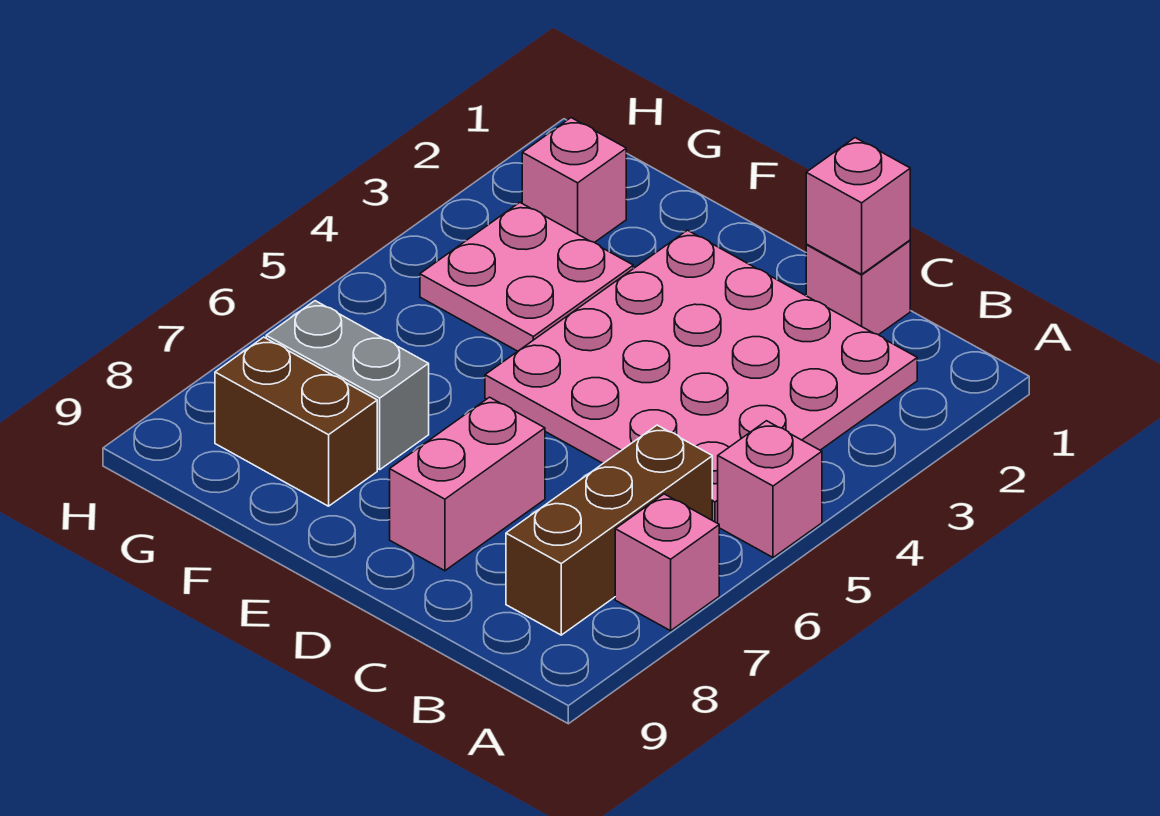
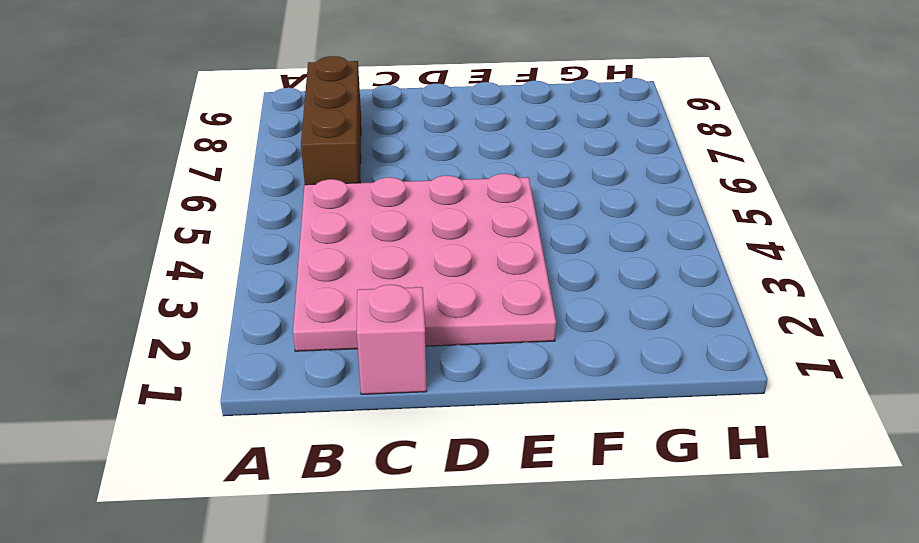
none -> pink 1x1 brick [718,421,822,557]
none -> pink 1x1 brick [615,494,719,631]

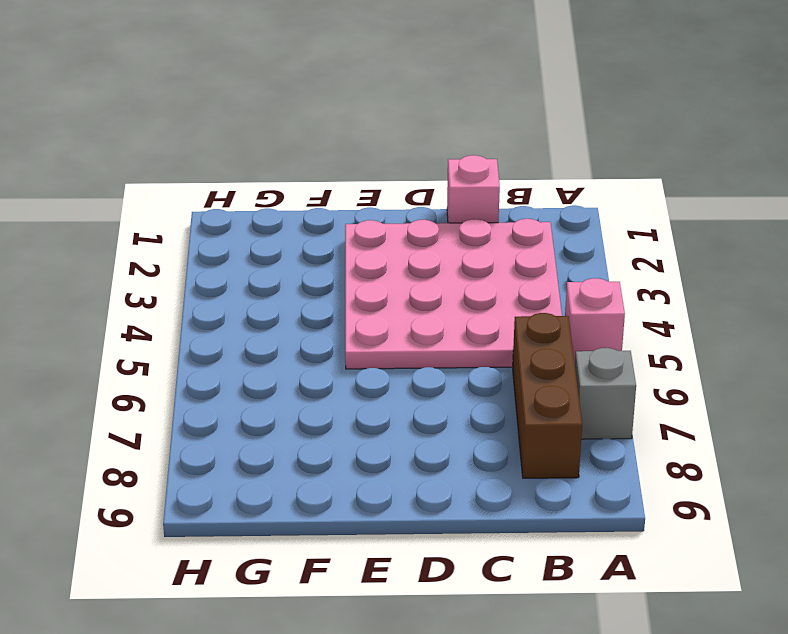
grey 1x1 brick [575,348,636,439] -> pink 1x1 brick [615,494,719,631]
none -> pink 1x2 brick [390,397,545,571]
none -> pink 2x2 plate [420,203,633,351]

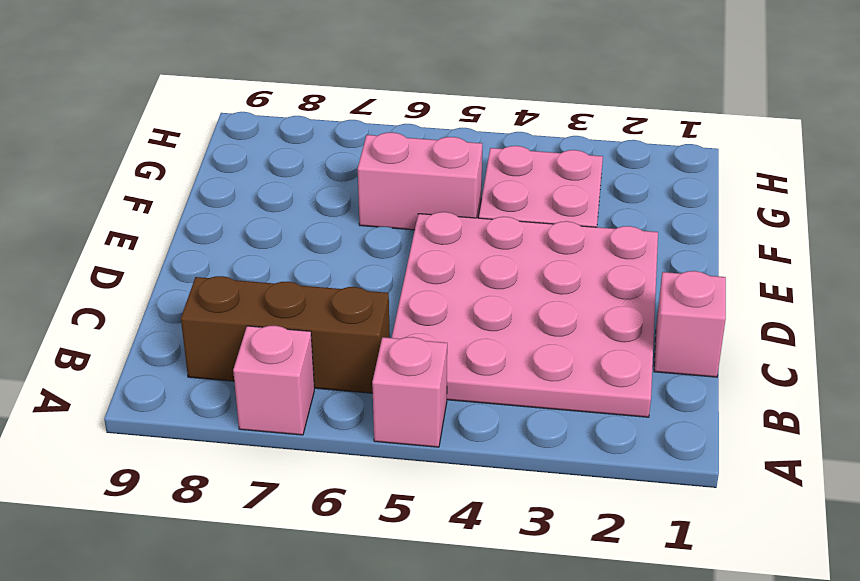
pink 1x2 brick [358,132,482,230] -> pink 1x2 brick moved to [390,397,545,571]
none -> grey 1x2 brick [266,301,429,469]
none -> brown 1x2 brick [215,337,377,506]

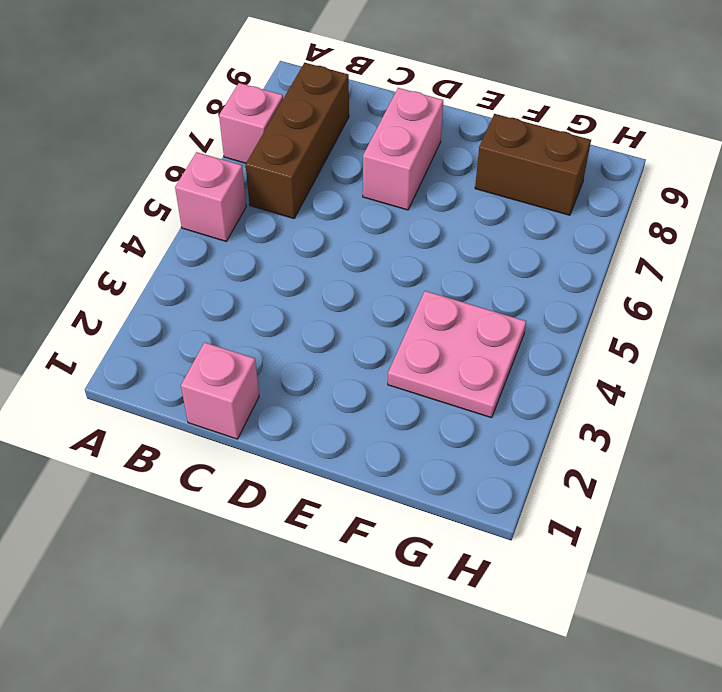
none -> pink 4x4 plate [485,230,917,523]
none -> grey 1x2 brick [266,301,429,469]

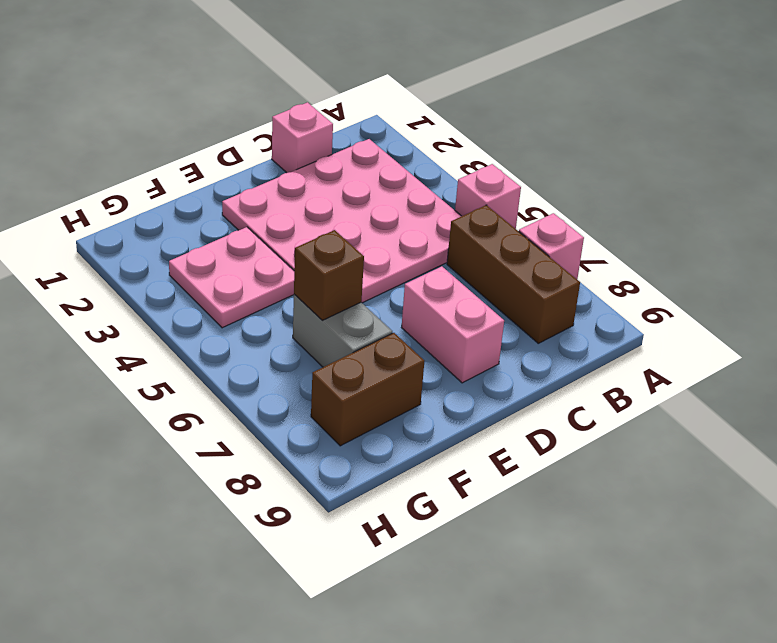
grey 1x2 brick [293,294,392,367] -> grey 1x2 brick turned to [266,301,429,469]
brown 1x1 brick [294,230,364,320] -> none
none -> pink 1x1 brick [522,118,626,243]
none -> pink 1x1 brick [806,138,910,274]

